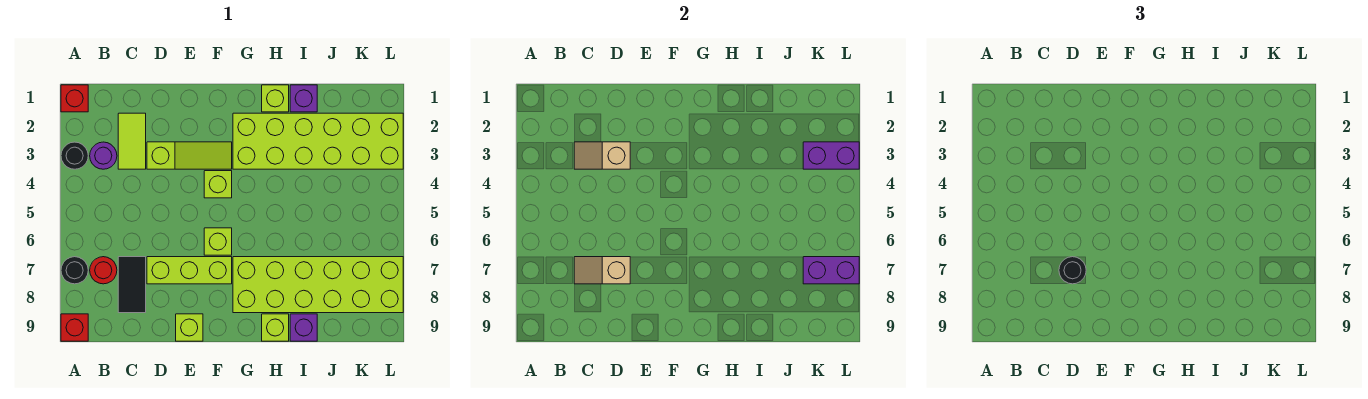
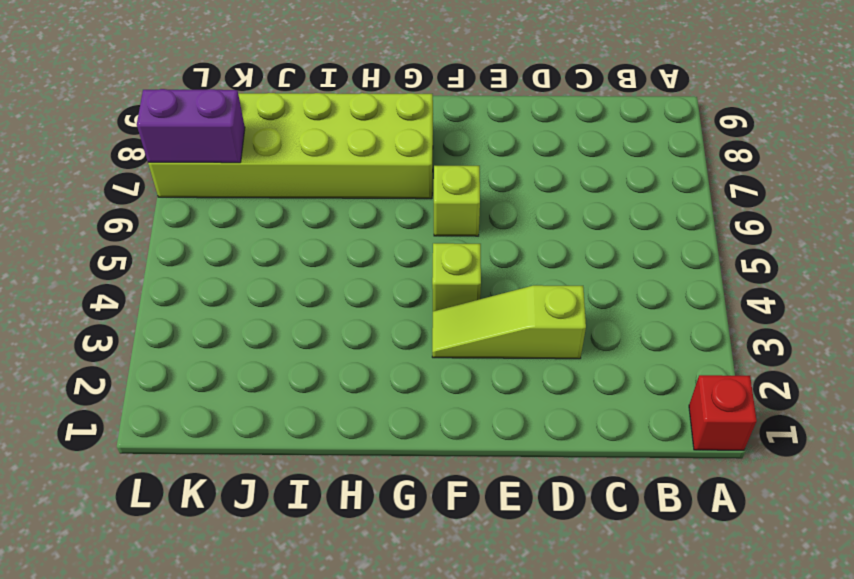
none -> black 1x1 round brick [61,142,88,169]
none -> black 1x1 round brick [61,257,88,284]
none -> red 1x1 brick [61,314,88,341]

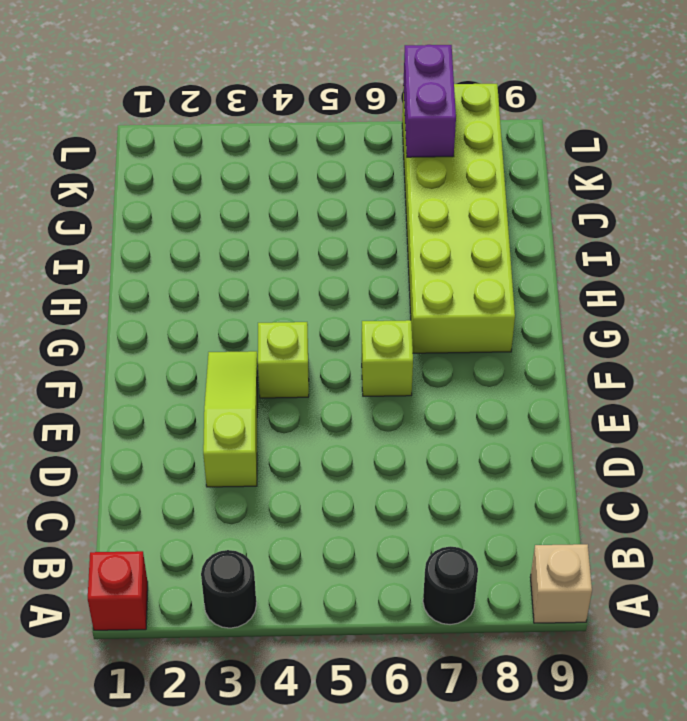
tan 1x1 brick [530,544,592,623] -> red 1x1 brick [61,314,88,341]
none -> purple 1x1 round brick [90,142,117,169]
none -> red 1x1 round brick [90,257,117,284]
none -> lime 1x2 tile [118,113,146,169]

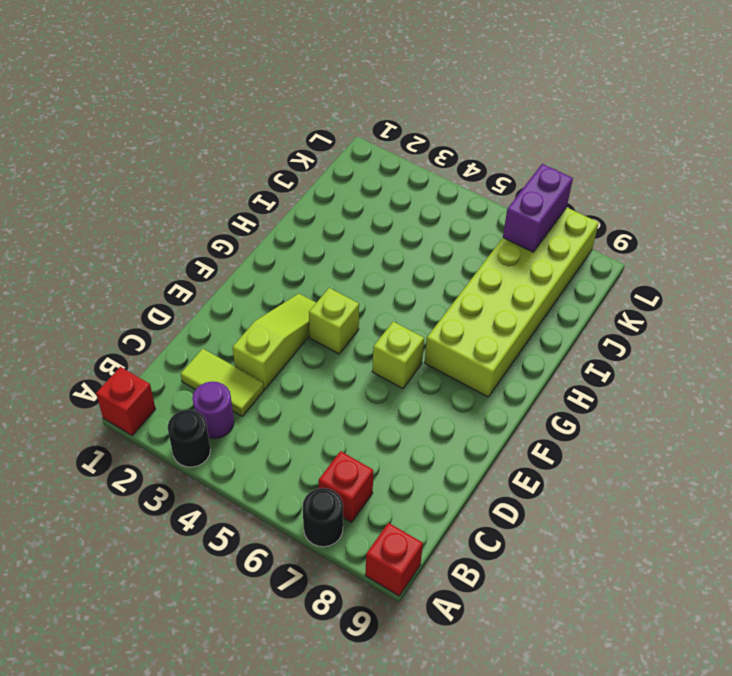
red 1x1 brick [318,451,373,522] -> red 1x1 round brick [90,257,117,284]
none -> black 1x2 tile [118,257,146,313]
none -> lime 1x3 brick [147,257,232,284]
none -> lime 1x1 brick [176,314,203,341]

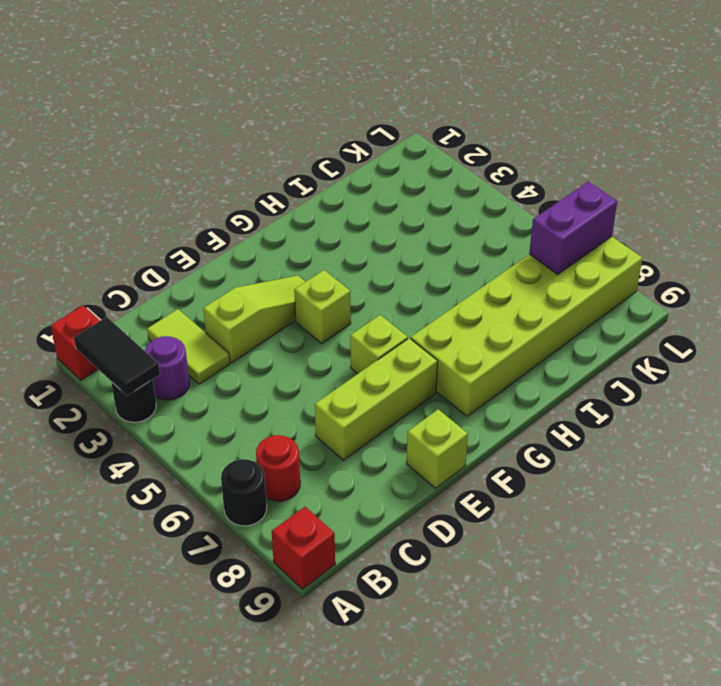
black 1x2 tile [74,317,160,396] -> black 1x2 tile moved to [118,257,146,313]
none -> lime 2x6 brick [233,113,403,169]
none -> lime 1x1 brick [262,85,289,112]
none -> lime 1x1 brick [262,314,289,341]

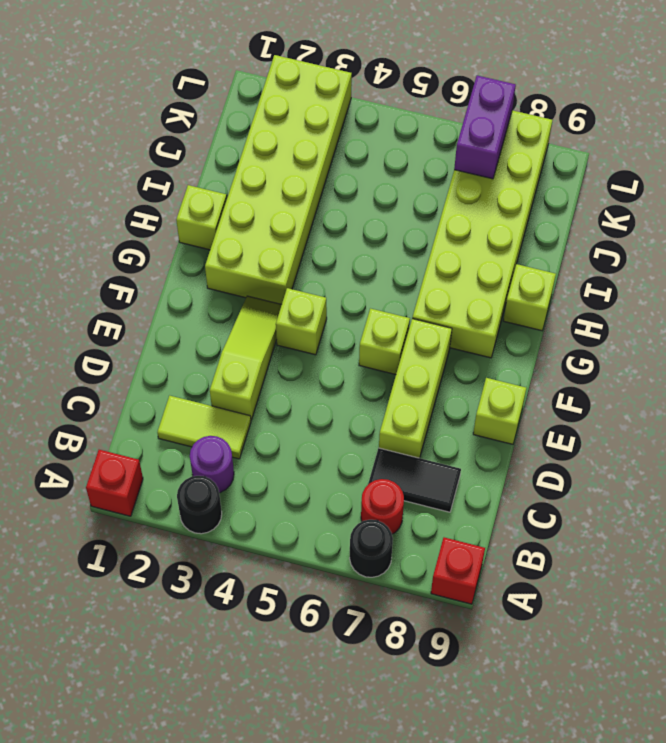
none -> purple 1x1 brick [290,85,317,112]
none -> purple 1x1 brick [290,314,317,341]
none -> tan 1x2 slope [574,142,630,169]

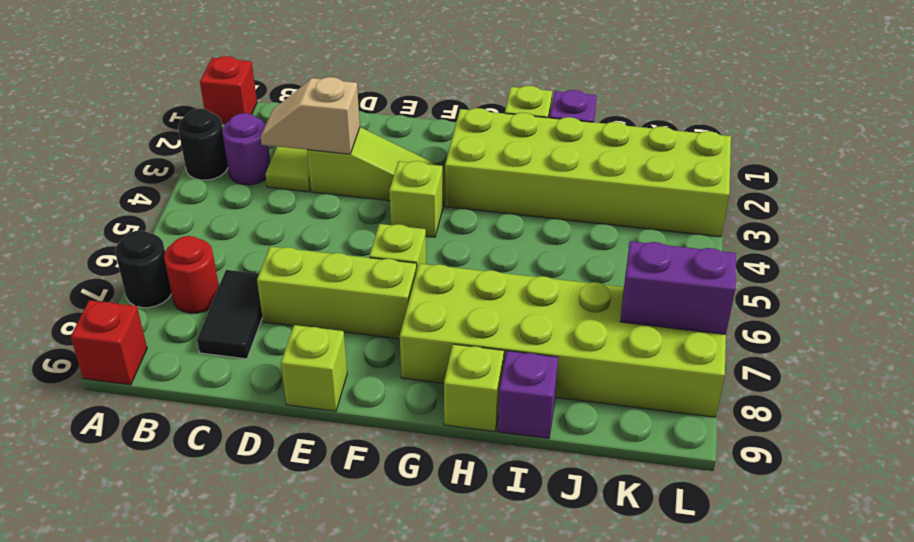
none -> tan 1x2 slope [574,257,630,284]
none -> purple 1x2 brick [803,142,859,169]
none -> black 1x1 round brick [1059,257,1086,284]

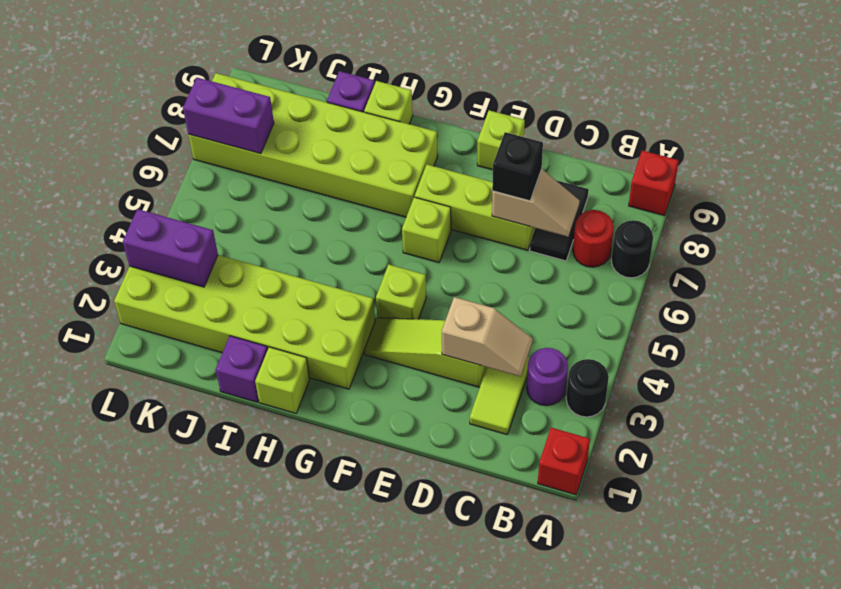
black 1x1 brick [492,132,543,201] -> black 1x1 round brick [1059,257,1086,284]

